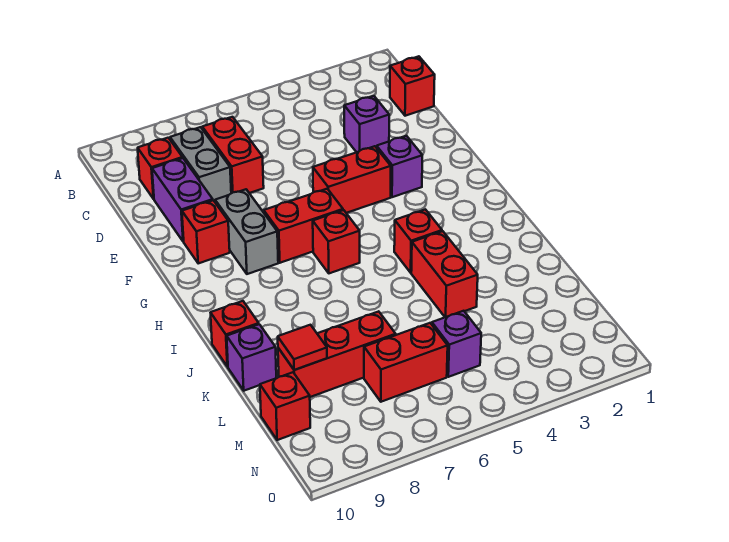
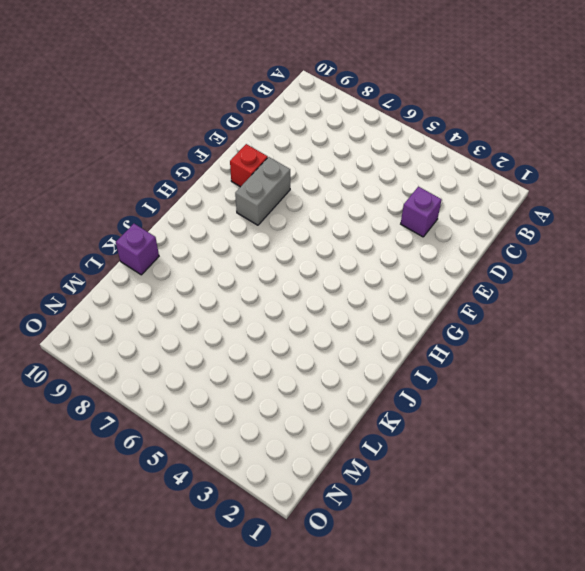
none -> red 1x1 brick [390,56,435,116]
none -> red 1x2 brick [202,117,264,193]
none -> grey 1x2 brick [170,127,231,202]

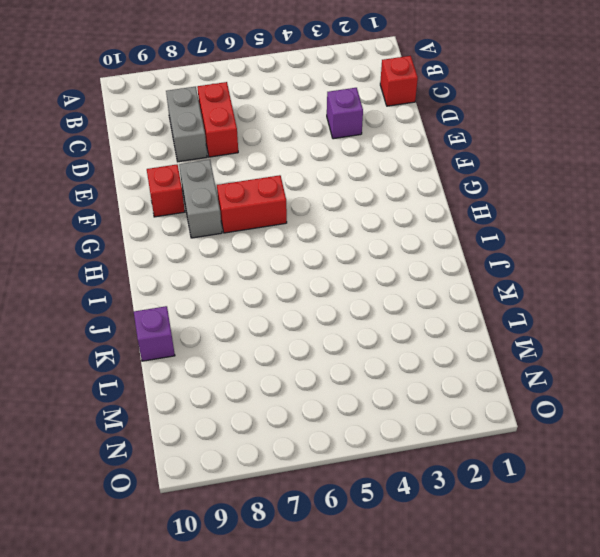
none -> red 1x1 brick [138,138,183,199]
none -> purple 1x2 brick [152,158,213,242]
none -> purple 1x1 brick [377,136,422,197]

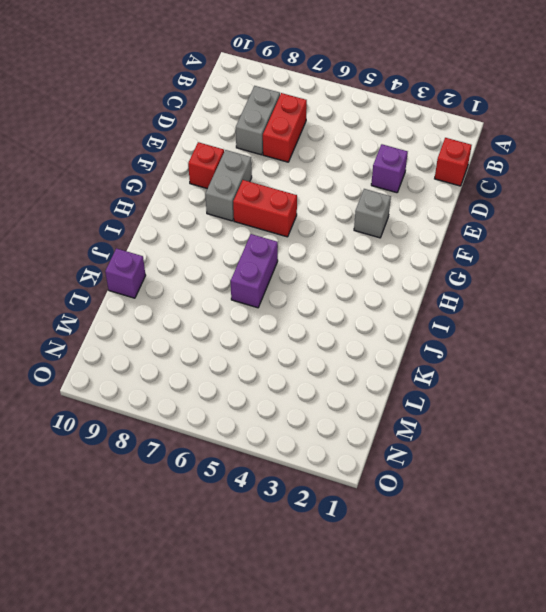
grey 1x1 brick [354,189,391,238] -> purple 1x1 brick [377,136,422,197]
purple 1x2 brick [231,234,278,308] -> purple 1x2 brick moved to [152,158,213,242]
none -> red 1x1 brick [138,138,183,199]
none -> red 1x2 brick [313,146,391,213]
none -> red 1x1 brick [313,210,360,273]

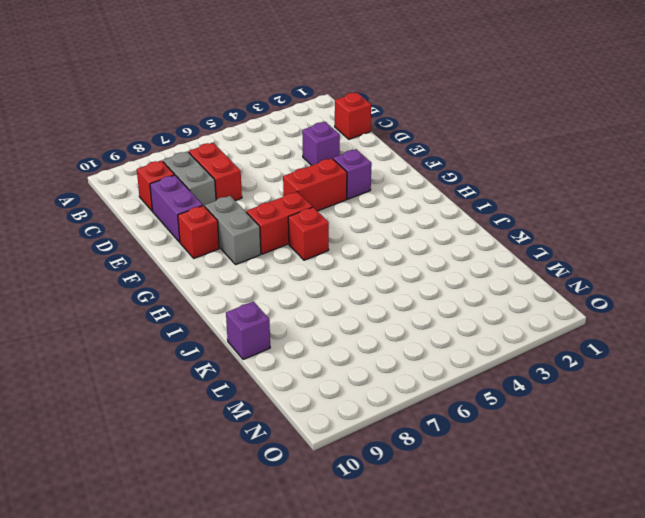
none -> red 1x1 brick [394,209,442,273]
none -> red 1x2 brick [411,231,478,317]
none -> red 1x1 brick [211,301,259,367]

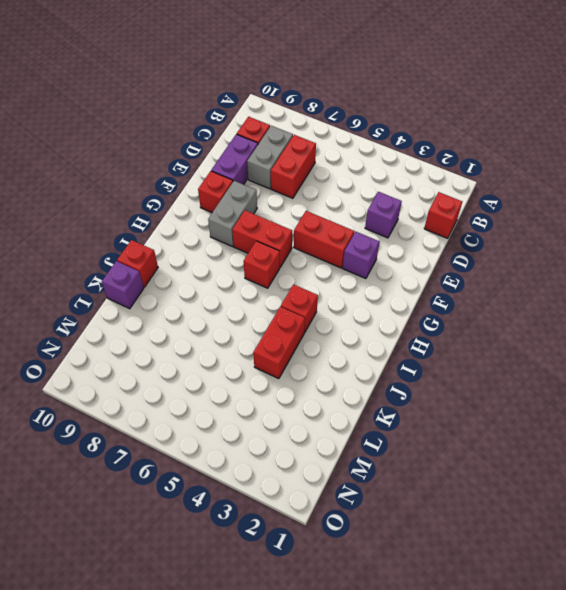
none -> red 1x3 brick [278,311,396,397]
none -> purple 1x1 brick [432,311,481,377]
none -> red 1x2 brick [364,323,448,402]

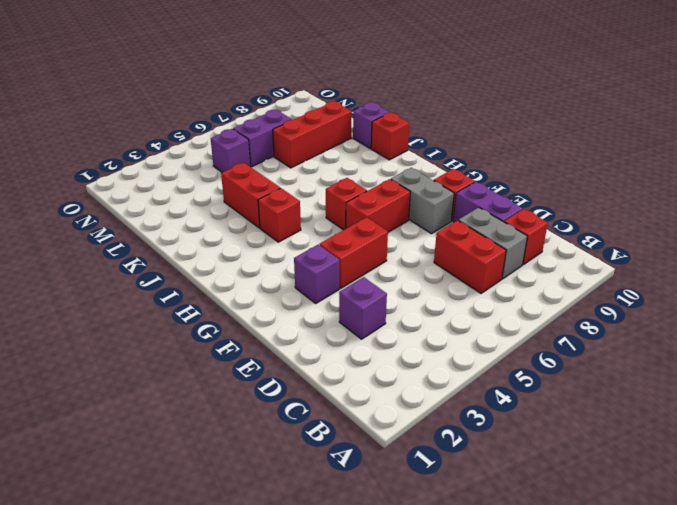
purple 1x2 brick [233,110,292,167] -> red 1x2 brick [364,323,448,402]
none -> red 1x1 brick [390,56,435,116]
none -> red 1x1 brick [260,372,310,440]
none -> red 1x1 tile [278,325,327,370]

